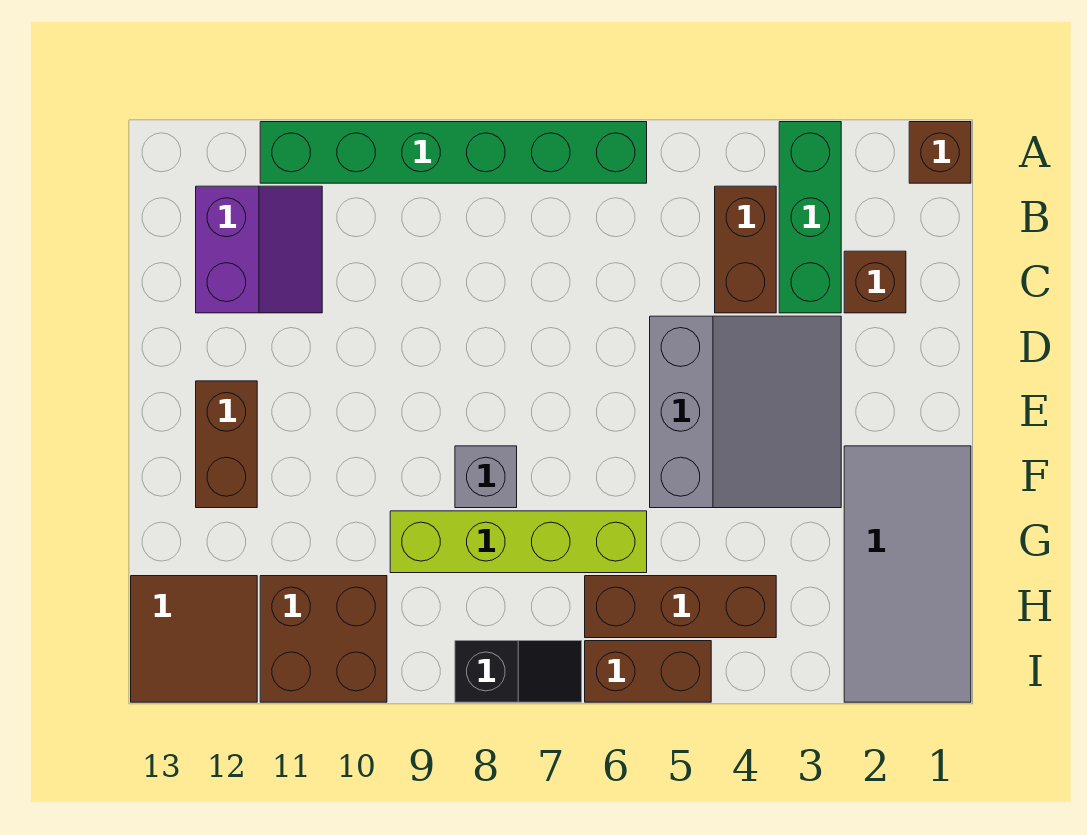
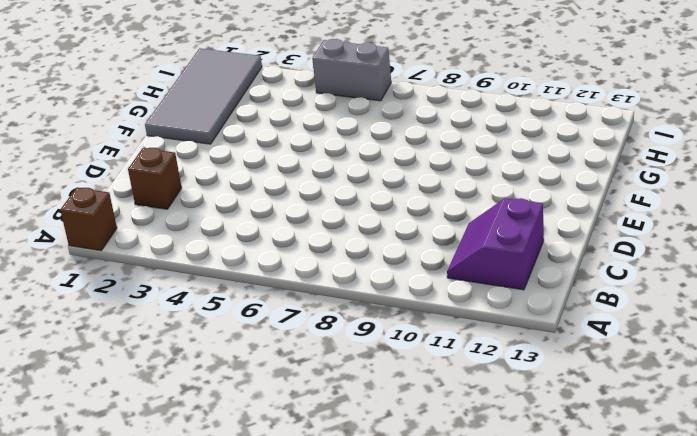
grey 1x2 brick [312,39,391,101] -> brown 1x2 brick [585,641,711,702]
none -> green 1x3 brick [779,122,841,313]
none -> green 1x6 brick [260,122,647,183]
none -> brown 1x2 brick [715,186,776,313]

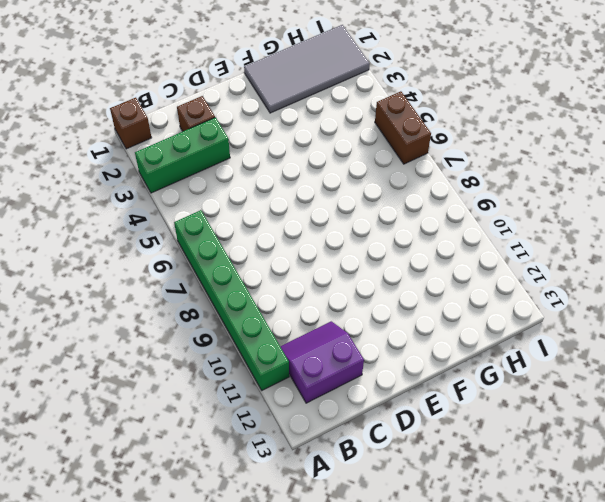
none -> brown 1x2 brick [715,186,776,313]
none -> grey 3x3 slope [650,316,841,508]
none -> brown 1x2 brick [196,381,257,508]

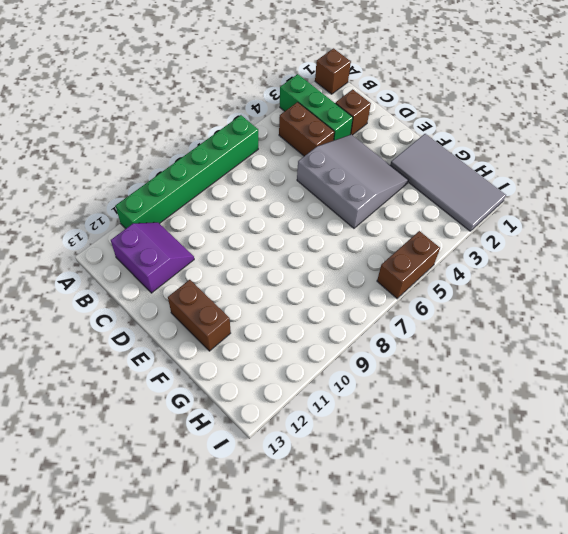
none -> grey 1x1 brick [455,446,517,508]
none -> lime 1x4 brick [390,511,647,573]
none -> brown 1x3 brick [585,576,776,638]

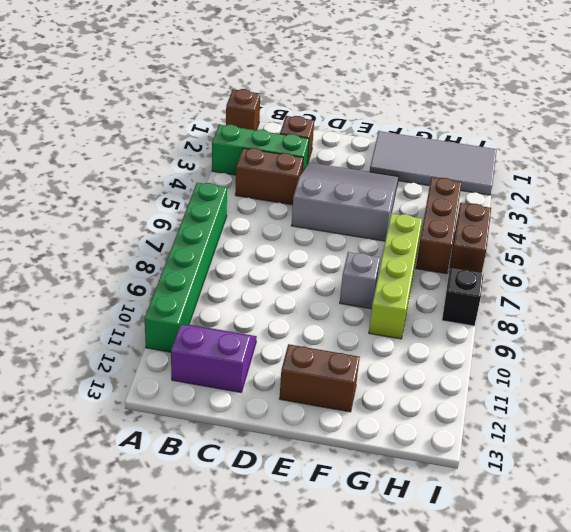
none -> brown 2x2 brick [260,576,387,702]
none -> brown 2x2 tile [131,576,257,702]

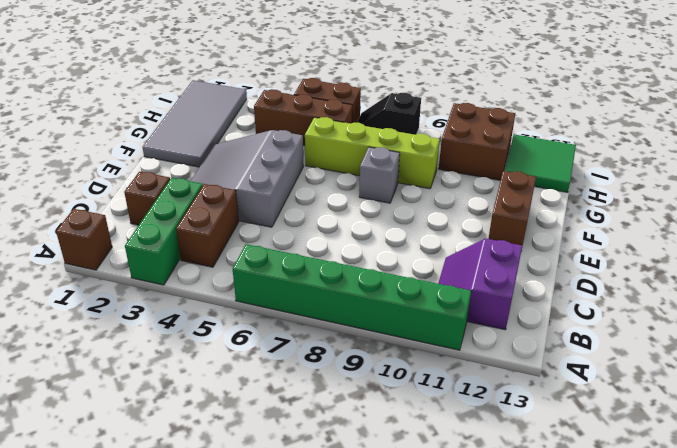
green 2x2 tile [505,134,576,192] -> brown 2x2 tile [131,576,257,702]

